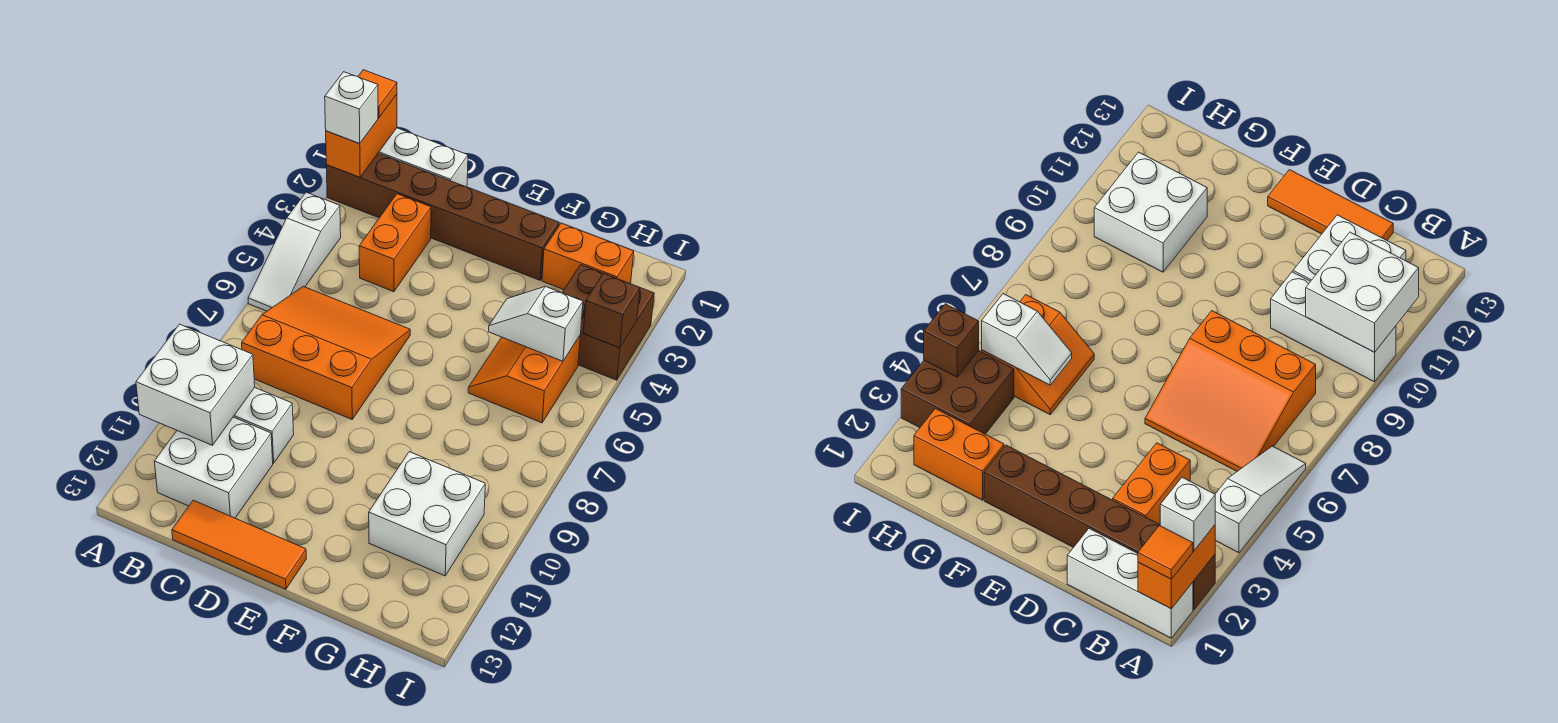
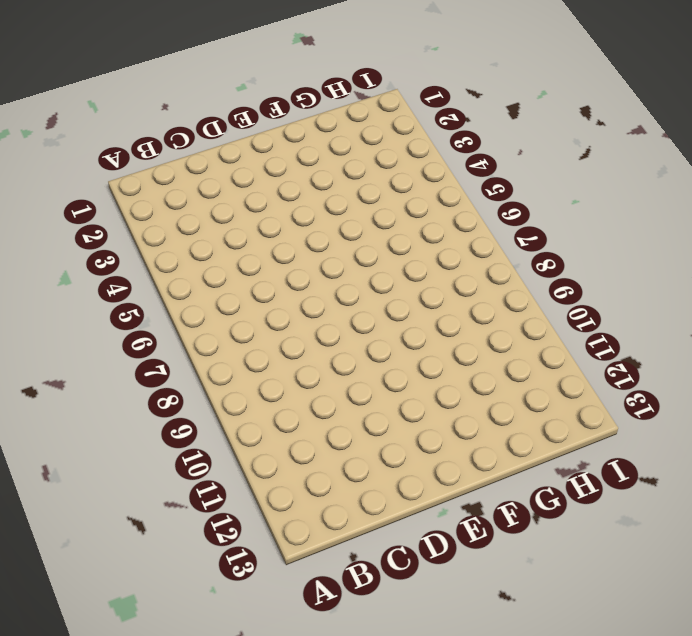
none -> white 1x3 brick [379,128,468,187]
none -> brown 1x6 brick [326,153,559,280]
none -> white 1x3 slope [248,192,341,311]

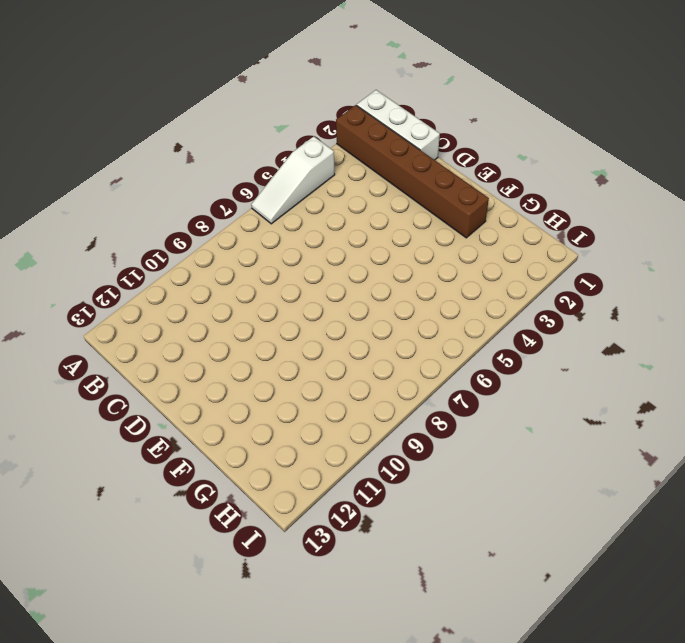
none -> white 1x3 brick [234,388,294,463]
none -> orange 3x3 slope [242,287,410,419]
none -> white 2x2 brick [154,417,273,518]

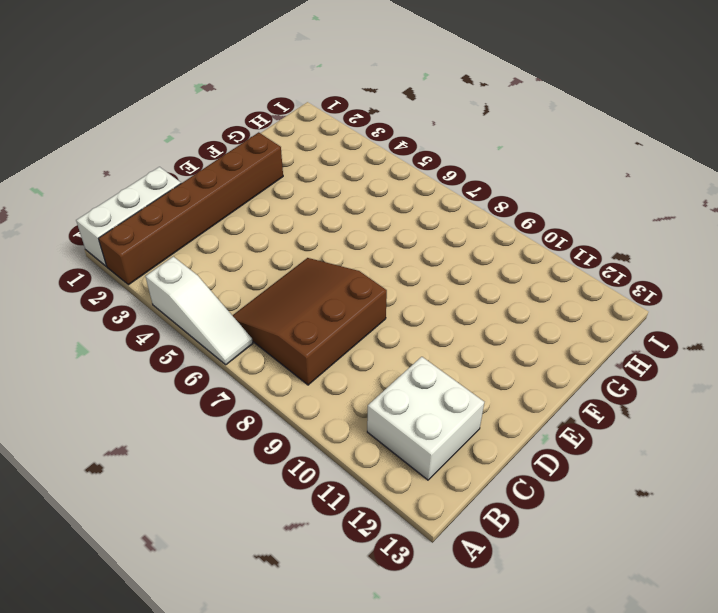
brown 3x3 slope [232,258,387,385] -> orange 3x3 slope [242,287,410,419]
none -> white 1x3 brick [234,388,294,463]
none -> orange 1x2 brick [359,194,431,292]
none -> orange 1x3 tile [172,500,306,589]

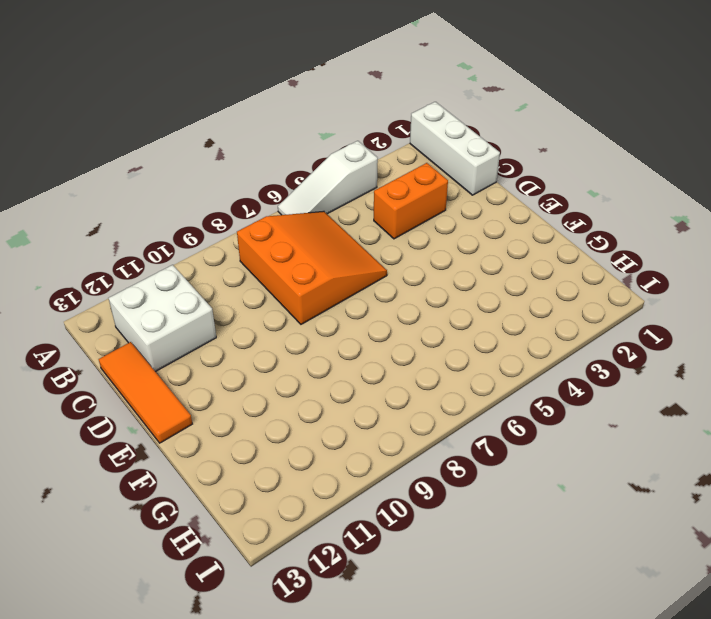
none -> brown 1x6 brick [326,153,559,280]
none -> white 1x3 brick [234,388,294,463]
none -> orange 1x2 brick [542,223,634,290]

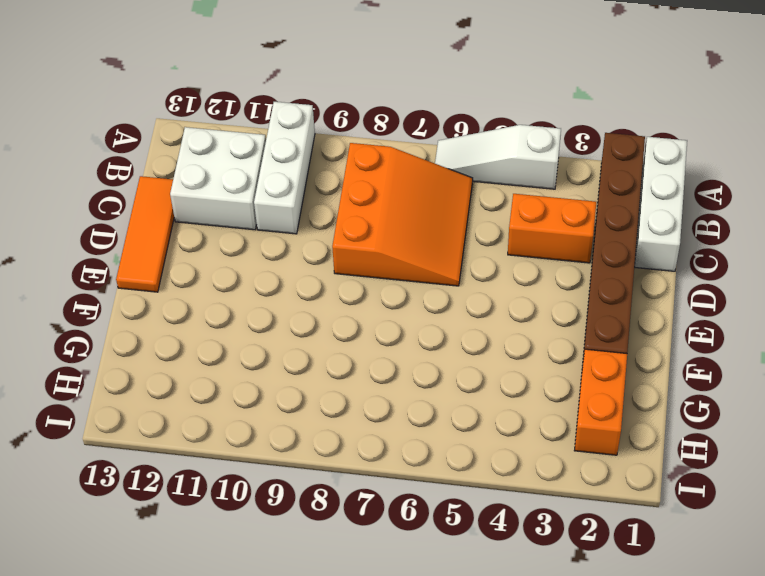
none -> orange 2x2 slope [468,336,580,423]
none -> white 2x2 brick [369,452,485,576]
none -> brown 2x2 brick [562,265,654,380]

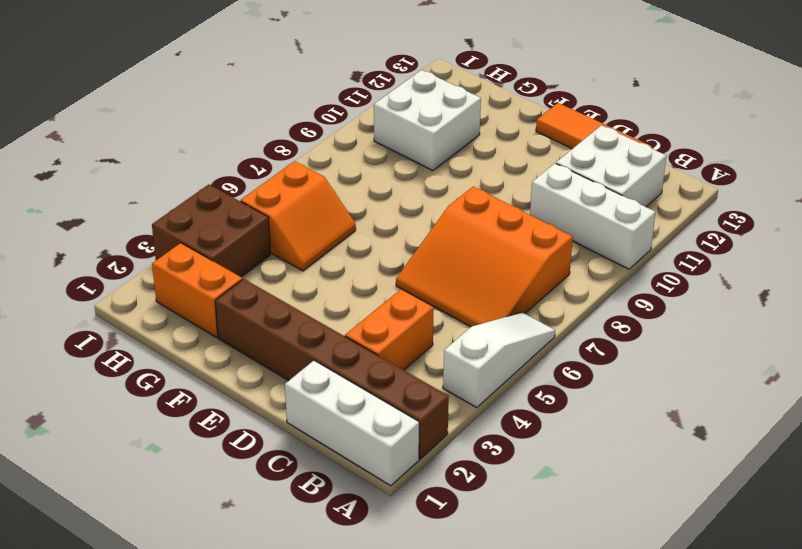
none -> orange 1x2 brick [326,94,397,177]
none -> white 2x2 brick [136,324,255,445]
none -> white 1x2 slope [488,286,583,361]

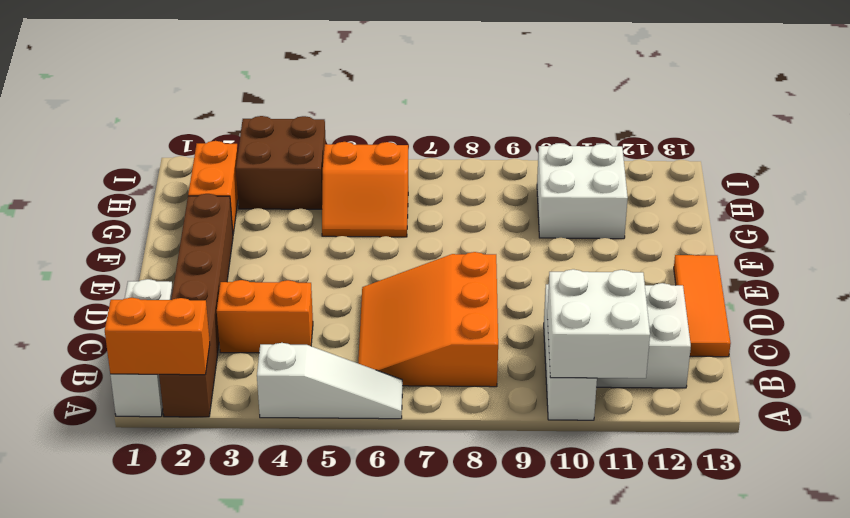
none -> white 1x2 slope [488,286,583,361]
none -> brown 1x1 brick [583,274,640,348]
none -> orange 1x1 tile [358,70,397,118]

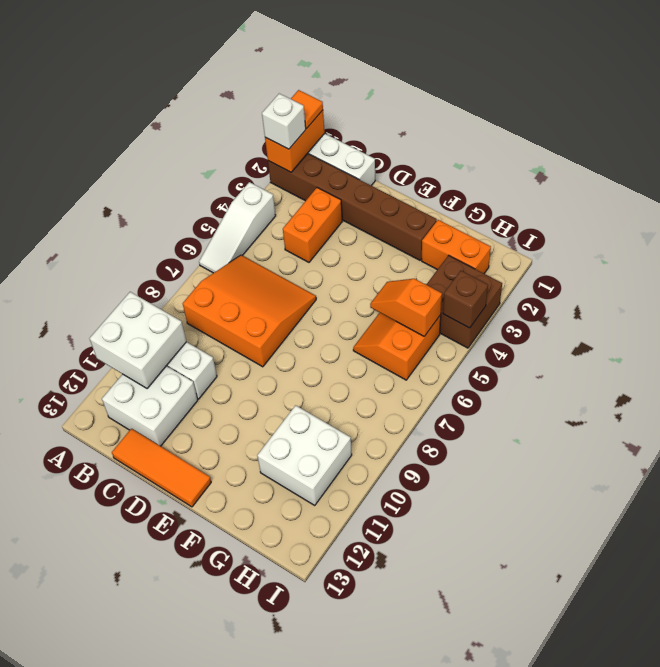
orange 1x2 slope [370,279,442,336] -> white 1x2 slope [488,286,583,361]

